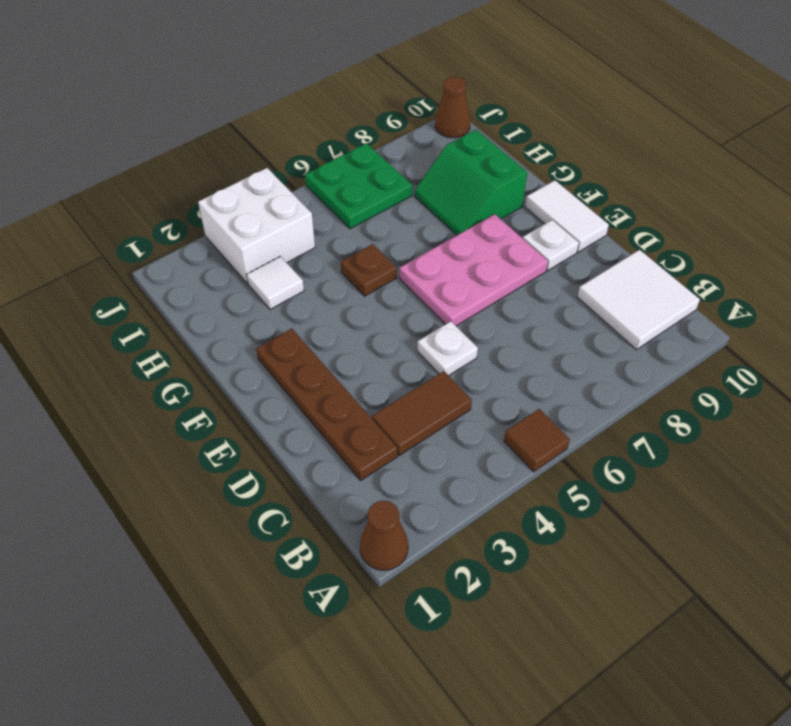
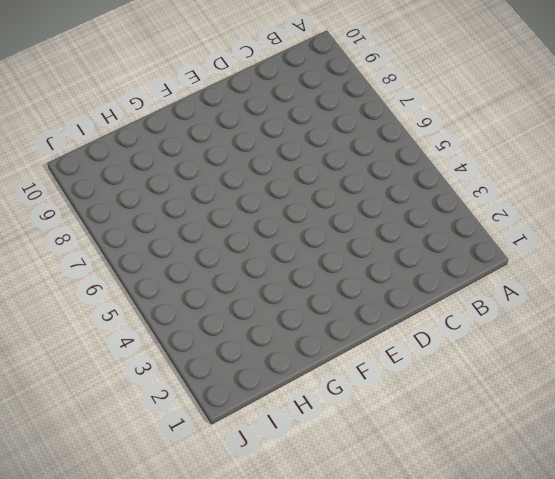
none -> brown 1x1 cone [360,501,408,570]
none -> brown 1x1 tile [504,409,570,472]
none -> white 2x2 tile [578,250,700,350]

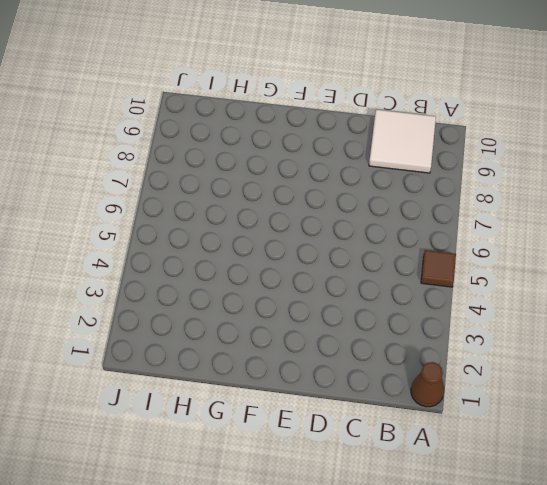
none -> brown 1x4 plate [256,328,397,480]
none -> brown 1x2 tile [372,371,472,456]
none -> white 1x1 plate [418,321,478,376]

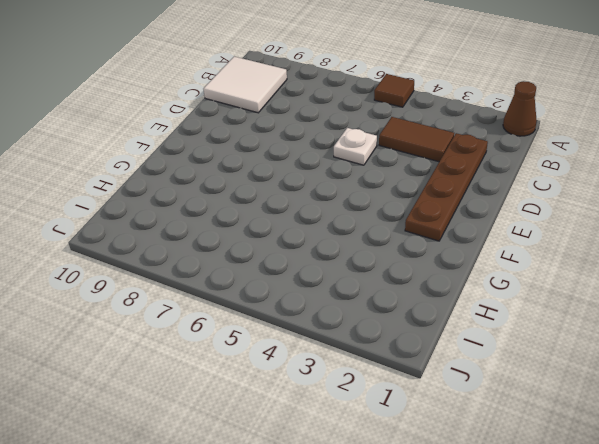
none -> pink 2x3 plate [399,214,548,326]
none -> white 1x1 plate [523,220,579,271]
none -> white 1x2 tile [525,180,609,252]

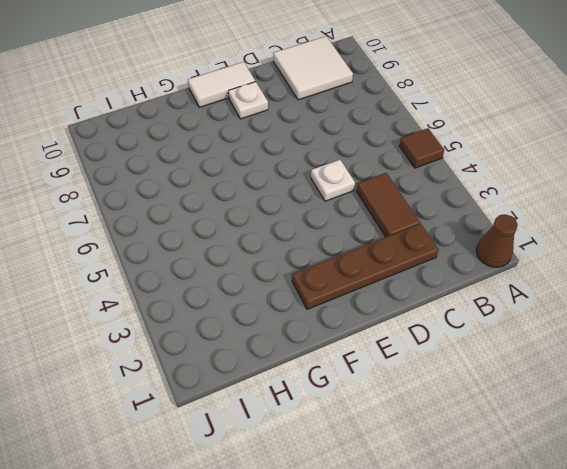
none -> pink 2x3 plate [399,214,548,326]
none -> brown 1x1 plate [341,244,397,296]
none -> green 2x2 slope [415,130,527,235]

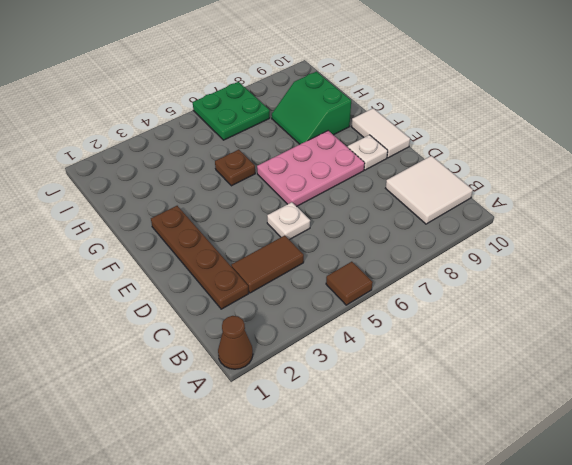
none -> white 1x1 tile [247,256,304,310]
none -> white 2x2 brick [198,168,315,284]
none -> brown 1x1 cone [435,77,470,138]

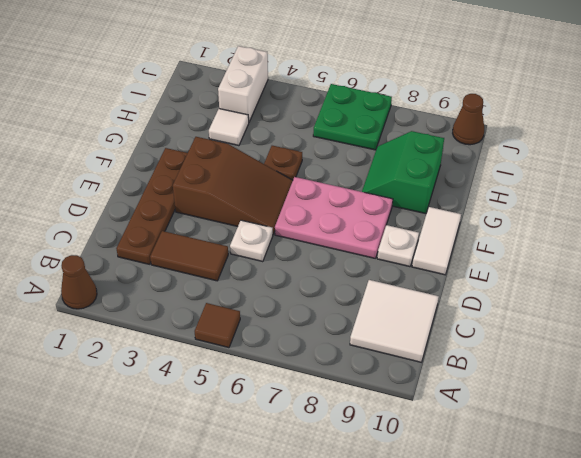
brown 2x3 slope [173,137,293,234] -> none
white 1x2 brick [218,46,268,122] -> white 2x2 brick [198,168,315,284]

